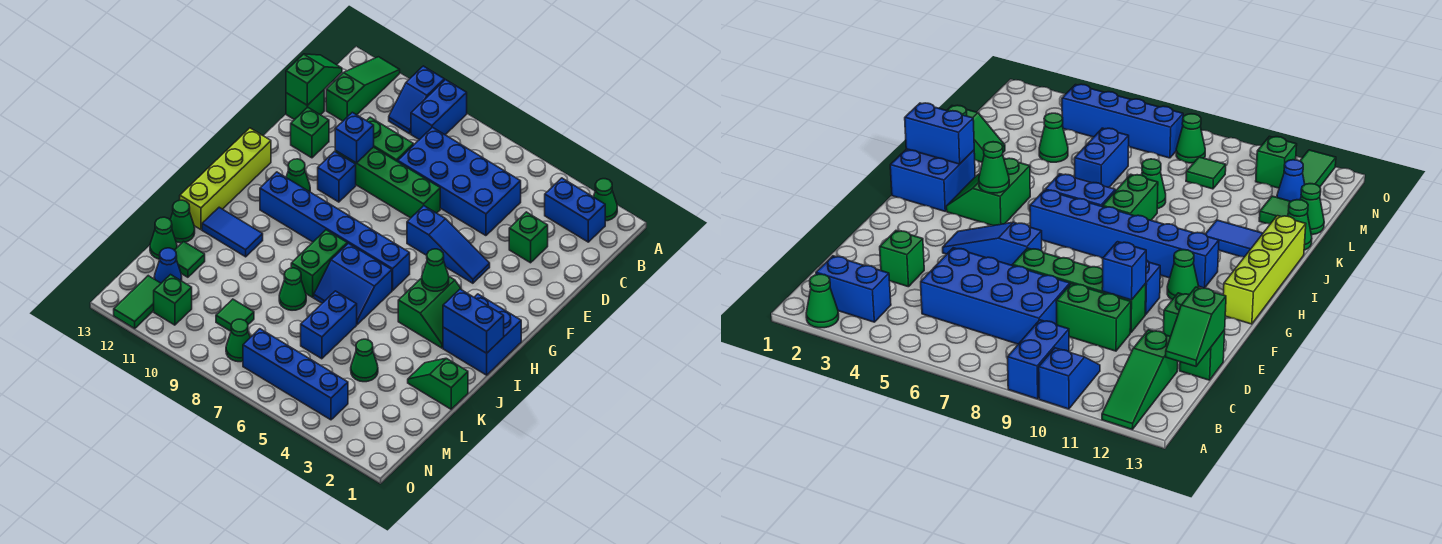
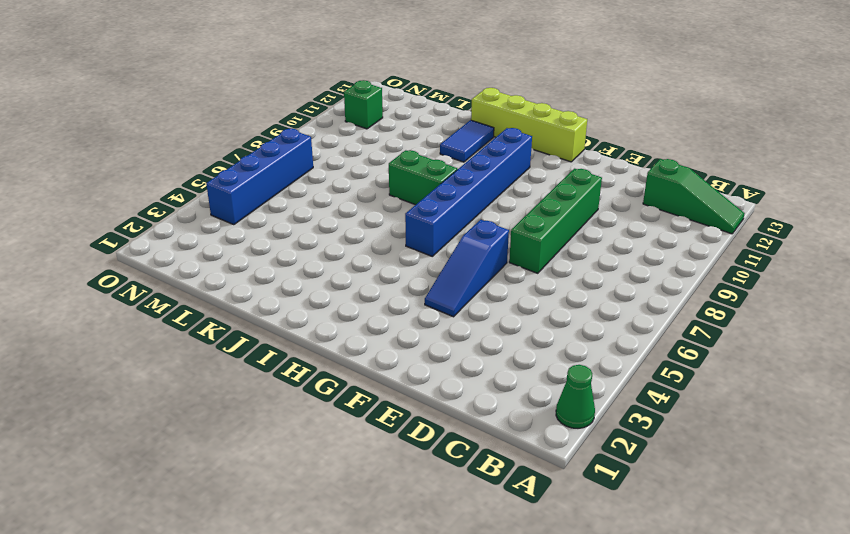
none -> blue 1x2 brick [411,80,467,140]
none -> blue 1x2 slope [389,66,444,134]
none -> blue 1x2 brick [545,178,605,242]
none -> blue 2x4 brick [398,127,521,236]

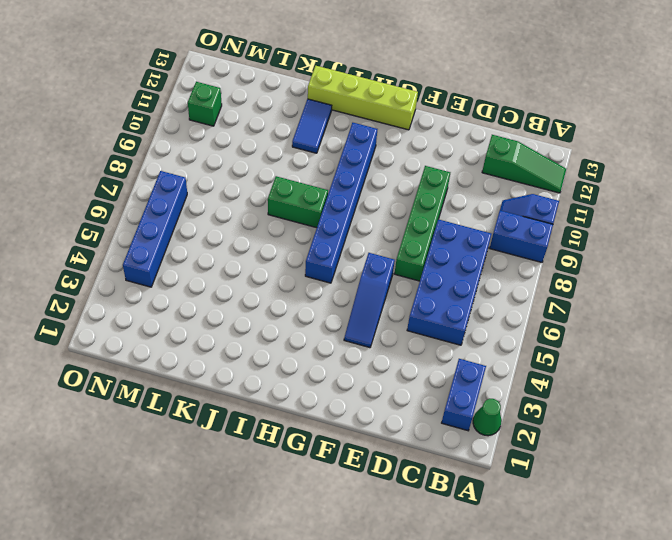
none -> green 1x1 brick [509,212,548,263]
none -> green 1x2 brick [366,117,414,162]
none -> green 1x1 brick [286,90,324,120]
none -> green 1x1 brick [291,107,329,158]

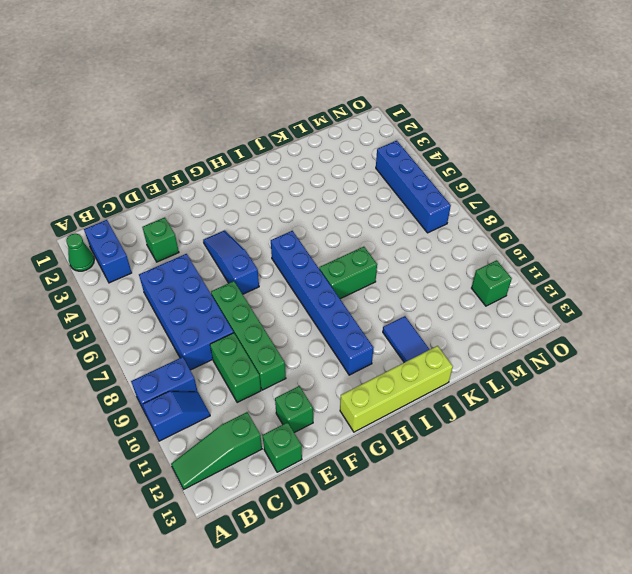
none -> blue 1x1 brick [318,151,356,202]
none -> green 1x1 cone [286,159,310,192]
none -> blue 2x2 brick [443,294,521,375]
none -> green 2x2 slope [398,277,461,348]

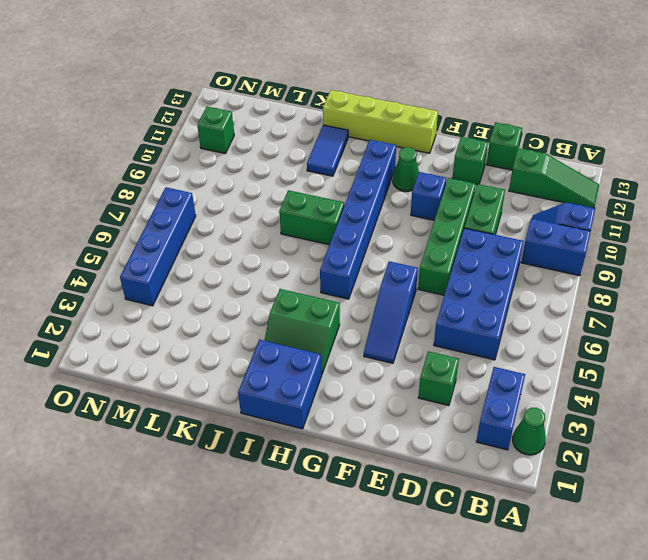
none -> blue 2x2 slope [314,243,392,324]
none -> green 1x2 slope [408,358,468,409]
none -> blue 1x2 brick [301,291,357,359]
none -> green 1x1 cone [279,268,306,310]

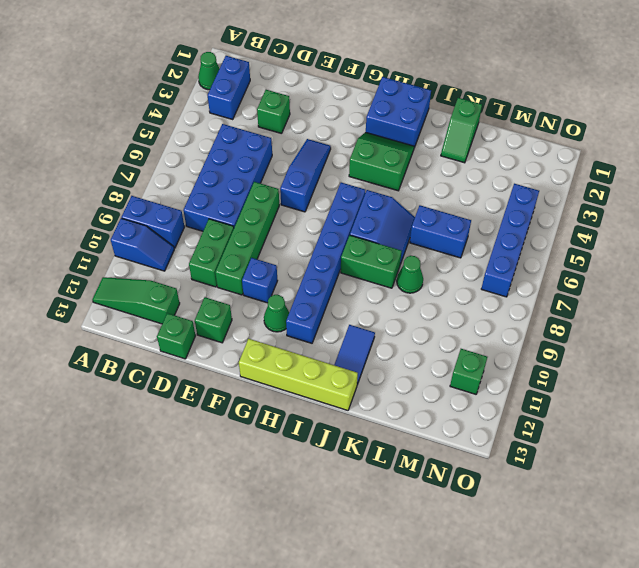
none -> green 1x1 cone [170,200,195,243]
none -> green 1x1 cone [351,339,378,382]
none -> green 1x1 tile [175,241,205,277]
none -> green 1x1 cone [150,217,177,259]

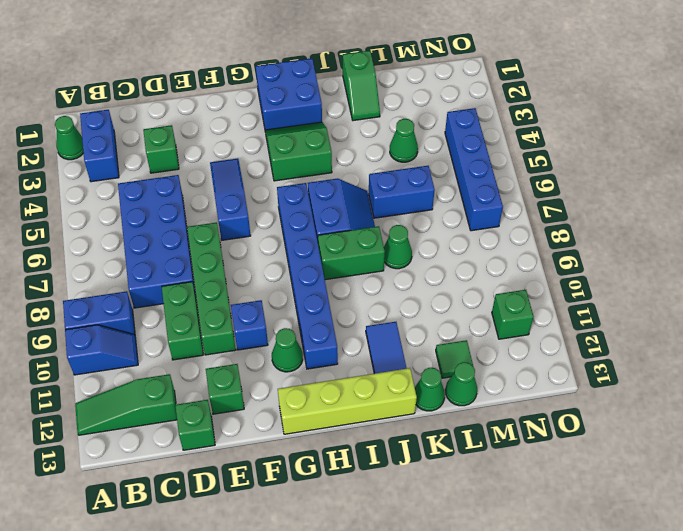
none -> green 1x1 tile [216,299,254,331]
none -> blue 1x1 cone [154,248,182,283]
none -> green 1x1 cone [226,319,250,362]
none -> green 1x2 tile [114,276,161,328]

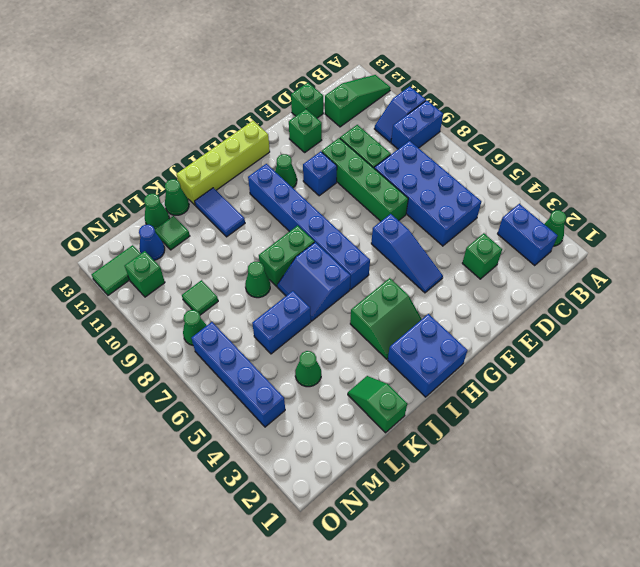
none -> green 1x2 slope [286,54,342,105]
none -> blue 1x1 brick [335,112,374,163]
none -> green 1x1 cone [422,249,449,291]
none -> blue 1x2 brick [443,289,504,353]

